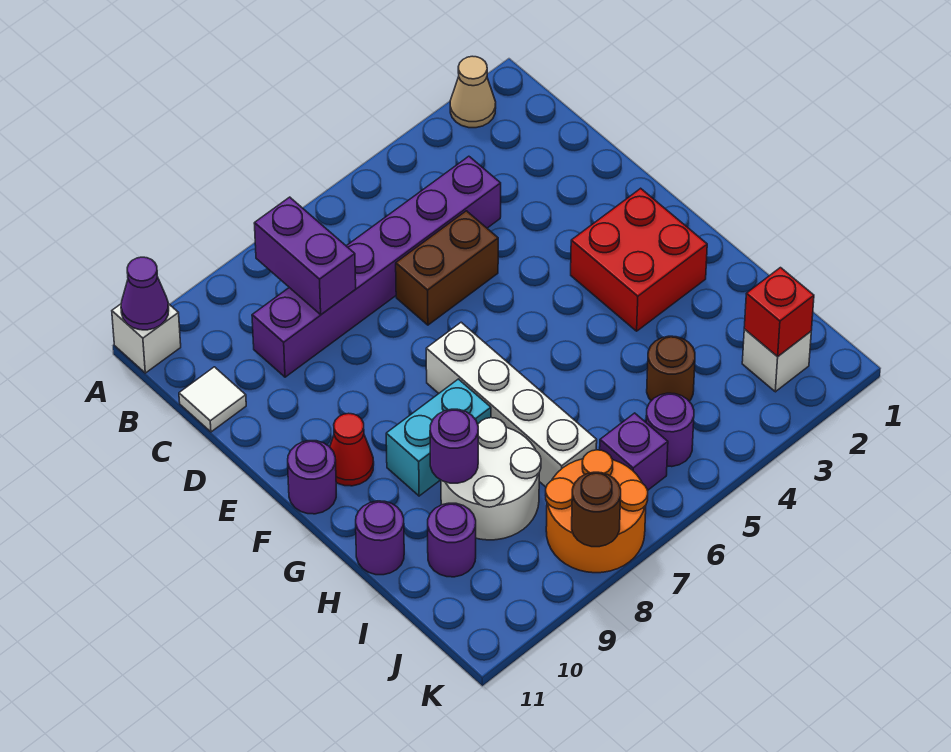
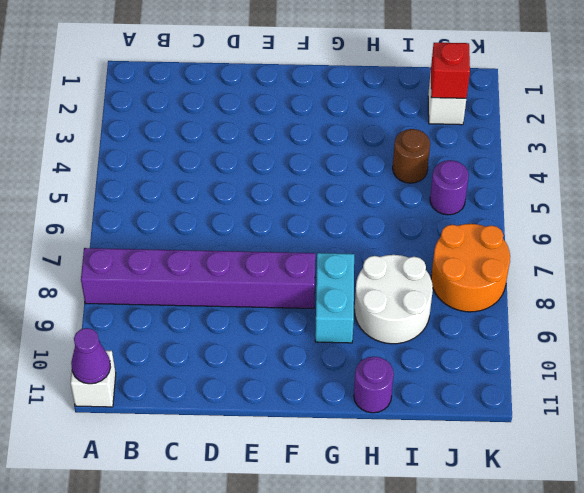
purple 1x6 brick [81,248,315,309] -> purple 1x6 brick turned to [252,156,501,377]
none -> tan 1x1 cone [450,56,496,128]
none -> white 1x1 tile [179,367,246,432]
none -> brown 1x2 brick [396,211,498,325]

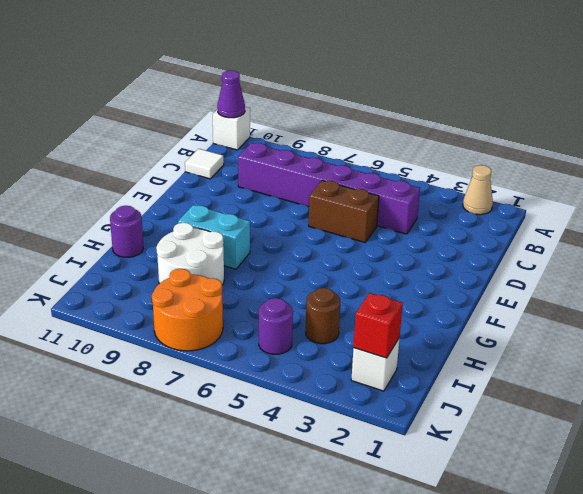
none -> red 2x2 brick [571,188,707,331]
none -> white 1x4 brick [426,322,597,487]
none -> red 1x1 cone [330,413,374,486]

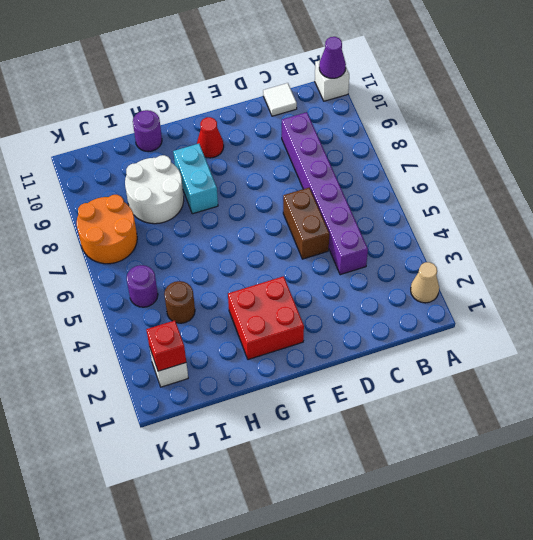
none -> white 1x4 brick [426,322,597,487]
none -> purple 1x1 round brick [288,441,336,514]
none -> purple 1x1 round brick [428,503,476,577]

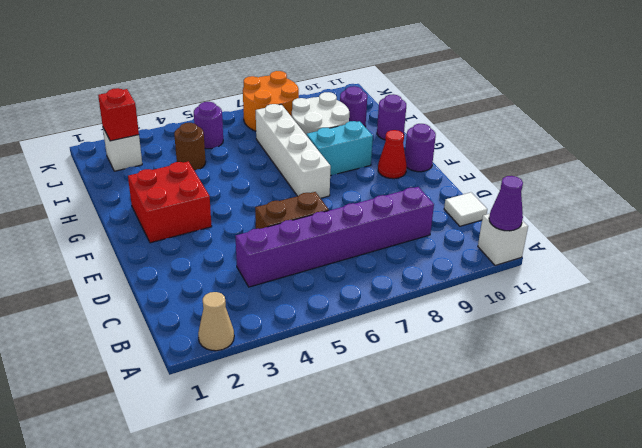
none -> purple 1x1 brick [600,413,668,490]
none -> purple 1x2 brick [254,197,356,315]
none -> purple 1x1 round brick [430,409,478,483]

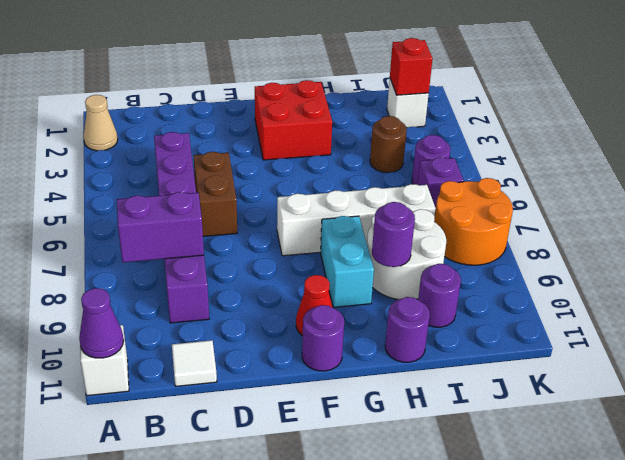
none -> brown 1x1 round brick [572,472,621,547]

